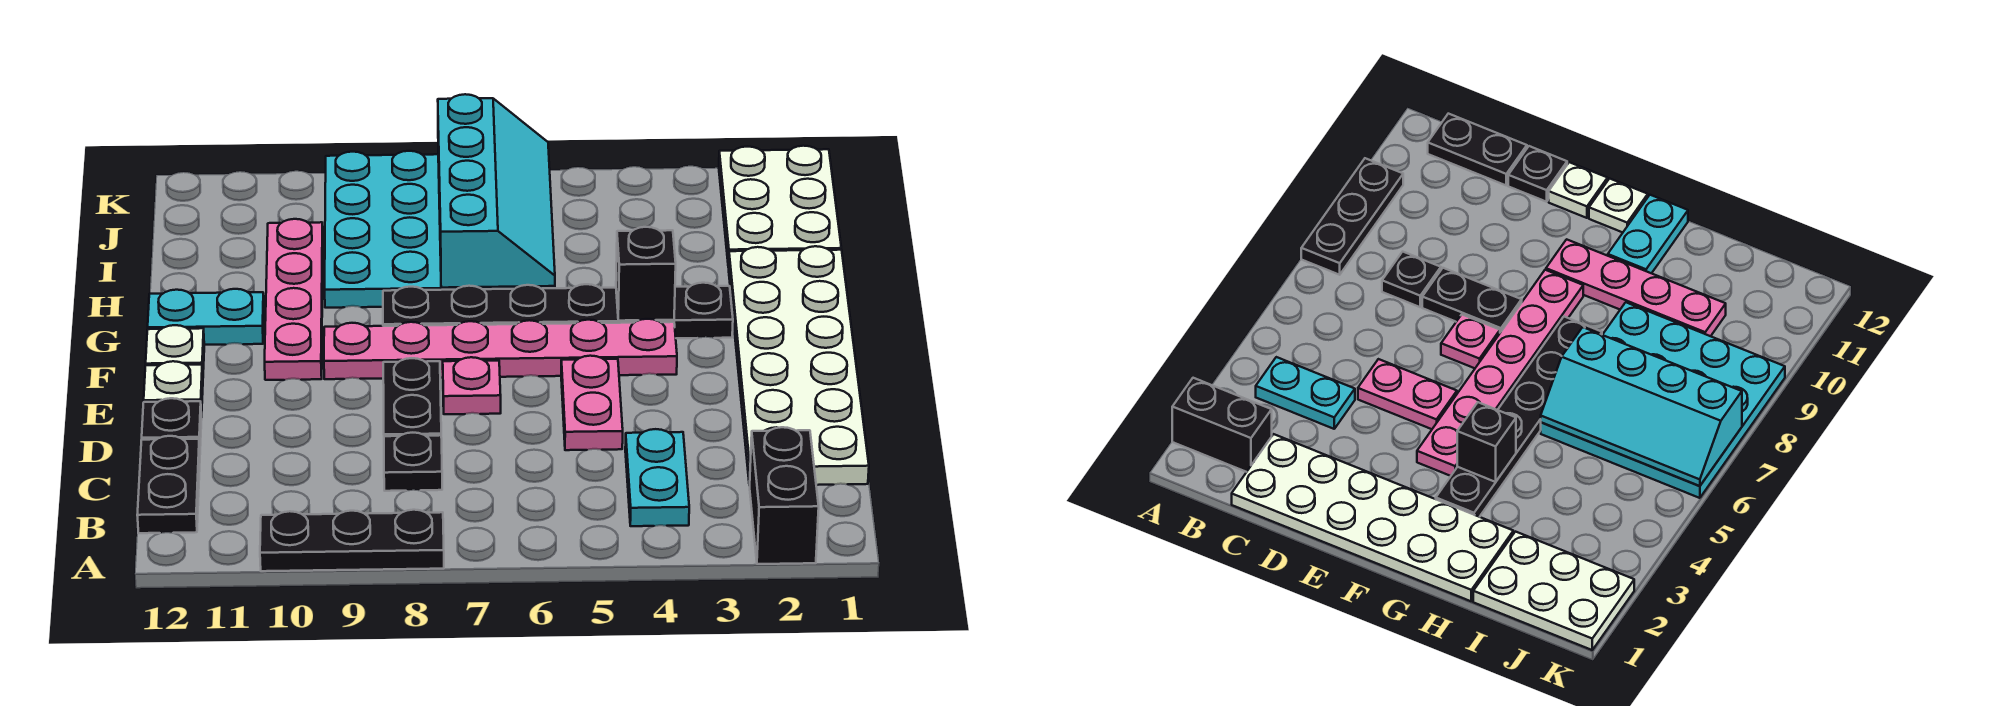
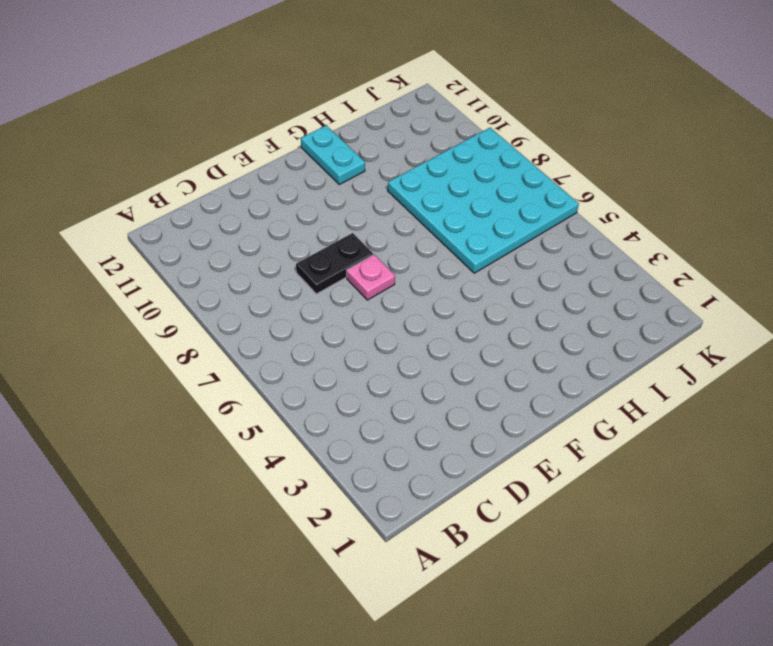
none -> black 1x2 brick [750,427,819,564]
none -> black 1x3 plate [260,510,444,571]
none -> cyan 1x2 plate [625,429,689,526]

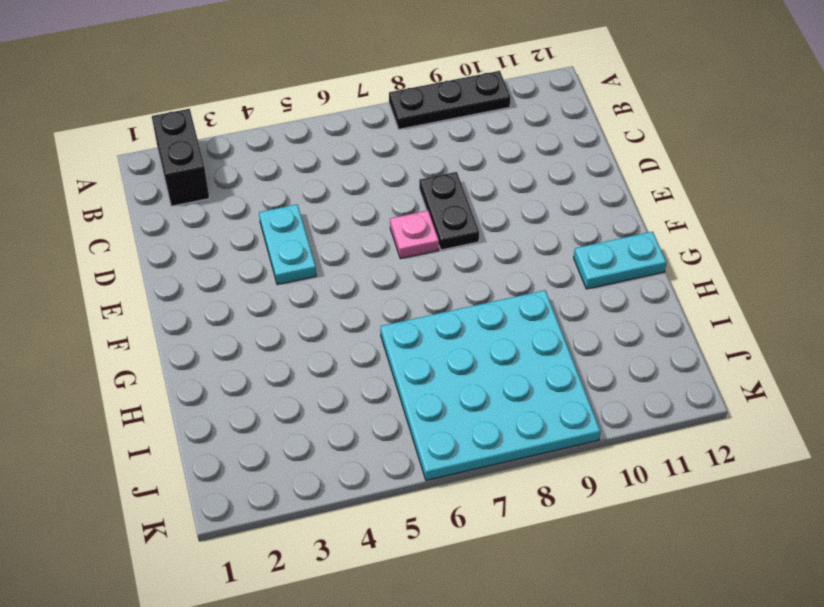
cyan 1x2 plate [259,204,316,285] -> cyan 1x2 plate moved to [625,429,689,526]
none -> black 1x2 plate [137,436,200,533]
none -> white 2x6 plate [729,246,869,485]
none -> black 1x1 plate [384,433,442,491]

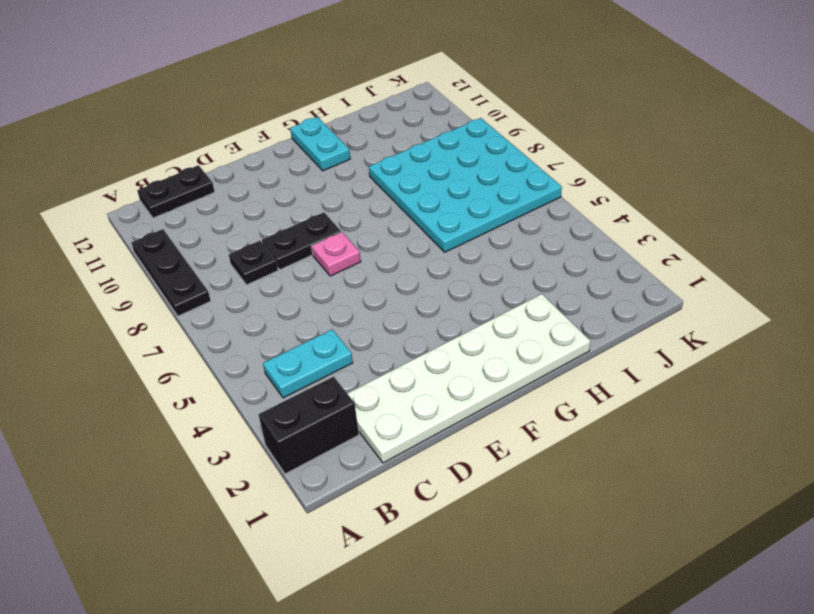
none -> pink 1x2 plate [561,356,623,450]
none -> black 1x1 plate [142,398,202,446]
none -> white 1x1 plate [144,361,203,417]

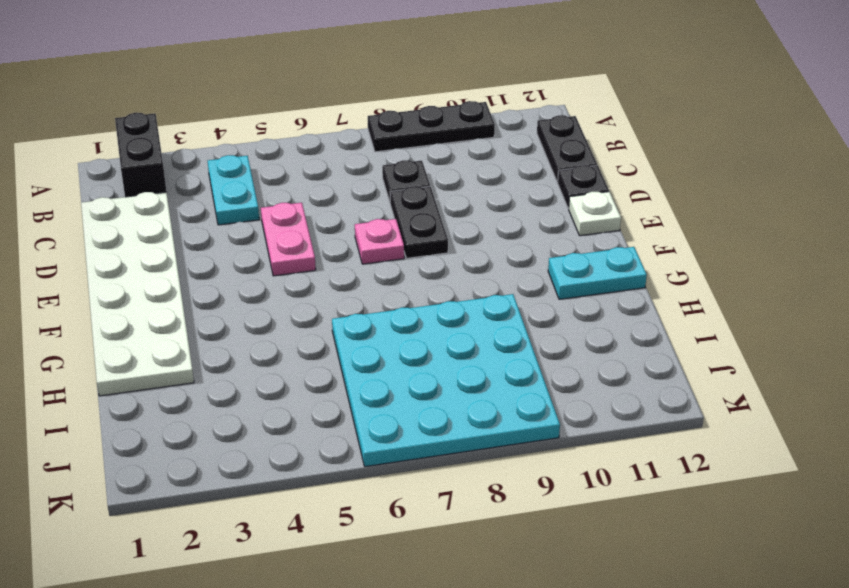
none -> pink 1x6 plate [324,319,677,379]
none -> pink 1x4 plate [265,219,323,380]
none -> white 1x1 plate [146,325,204,372]

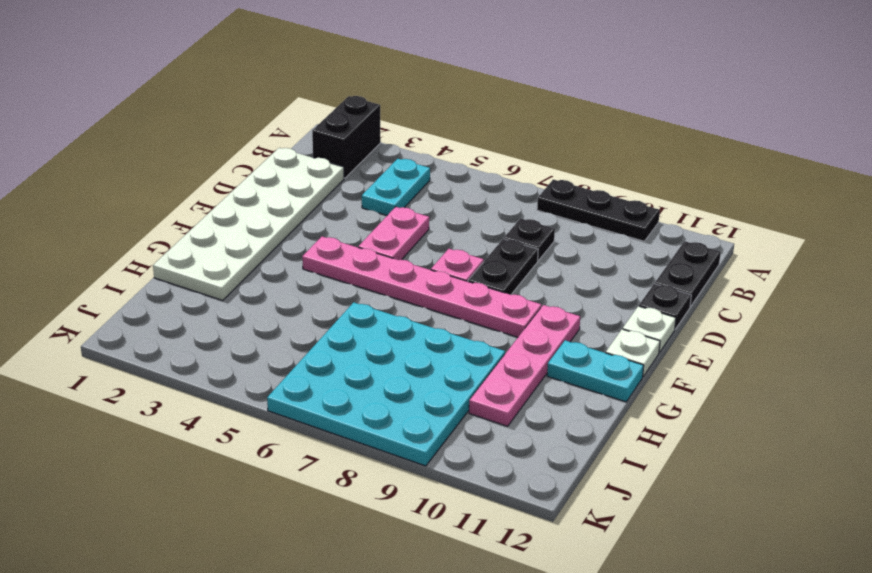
none -> black 1x6 plate [383,283,733,338]
none -> white 2x3 plate [719,146,841,267]
none -> black 1x1 brick [616,227,676,321]

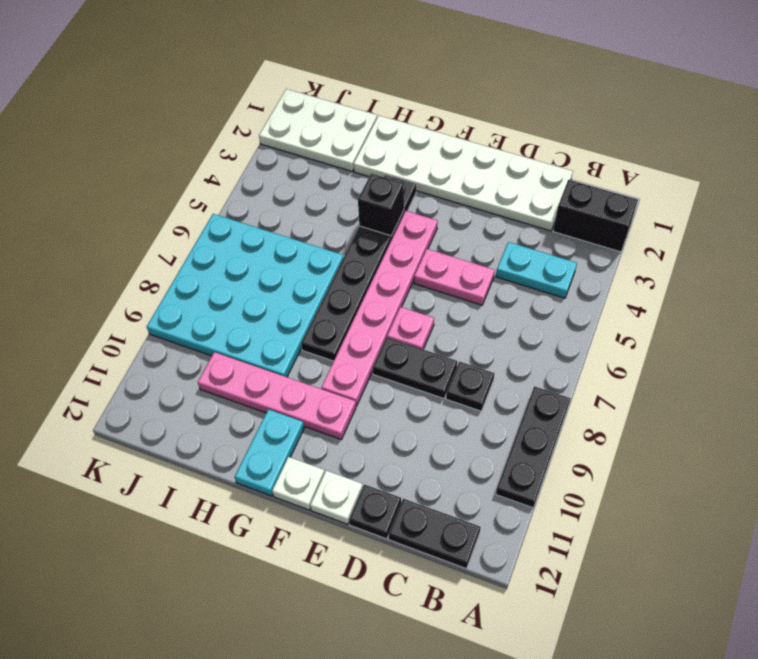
none -> cyan 2x4 slope [438,94,555,288]

